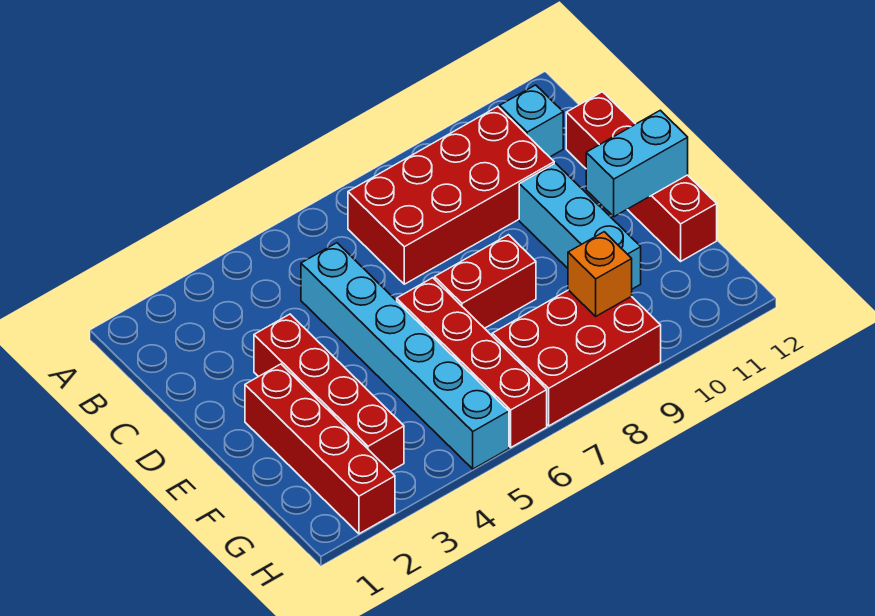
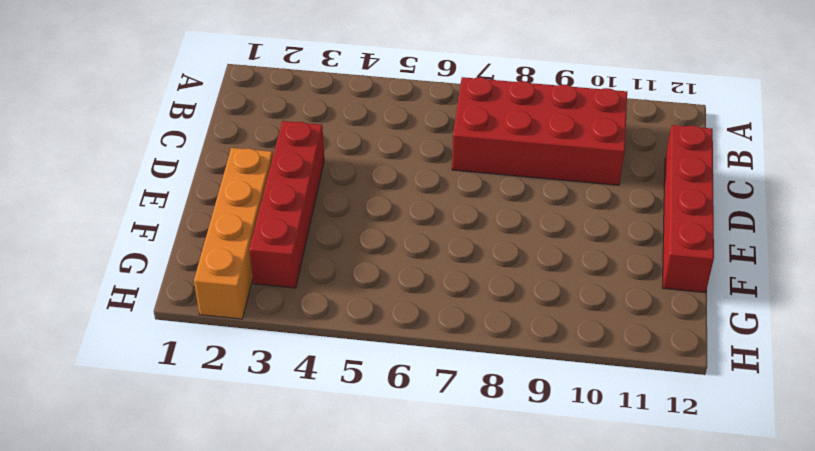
orange 1x4 brick [194,148,273,319] -> red 1x4 brick [245,364,395,534]
none -> cyan 1x1 brick [500,85,563,157]
none -> cyan 1x6 brick [301,243,509,469]
none -> cyan 1x3 brick [519,163,641,289]

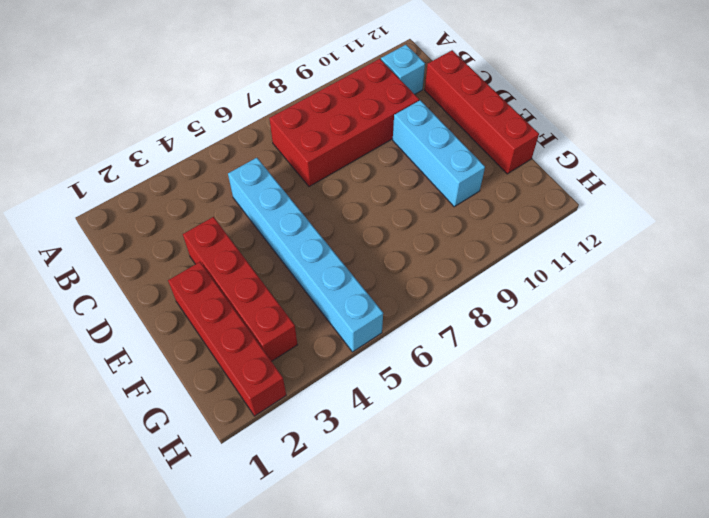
none -> red 1x4 brick [397,278,547,447]
none -> red 1x2 brick [435,235,536,328]
none -> red 2x3 brick [492,290,661,426]

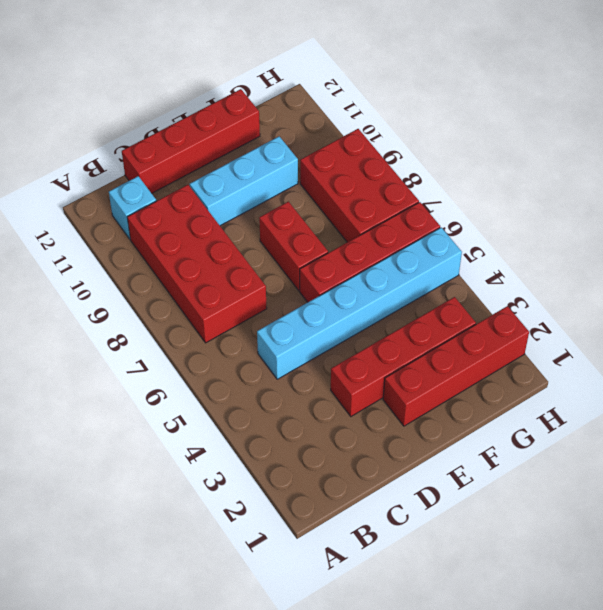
none -> cyan 1x2 brick [586,110,688,217]
none -> orange 1x1 brick [568,232,632,316]

